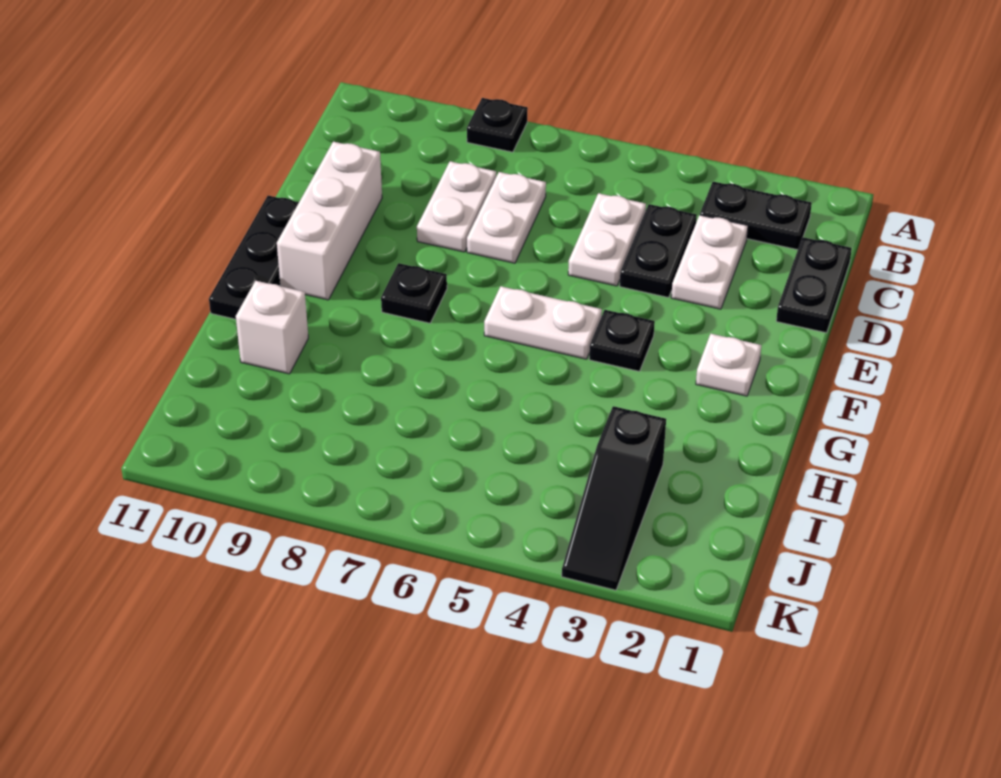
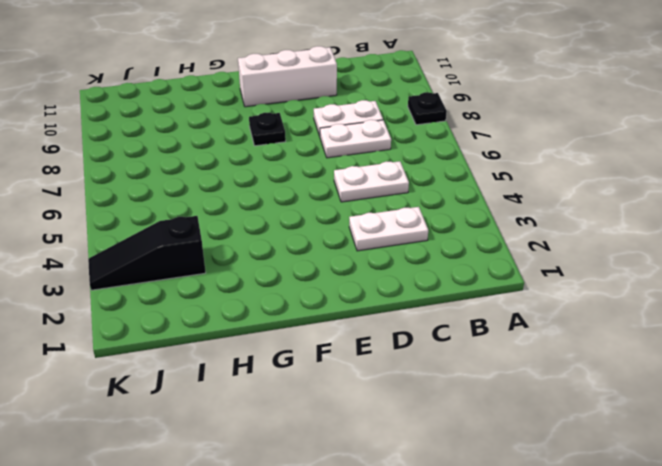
none -> black 1x2 plate [700,182,812,250]
none -> black 1x2 plate [776,237,852,333]
none -> black 1x2 plate [620,204,697,298]

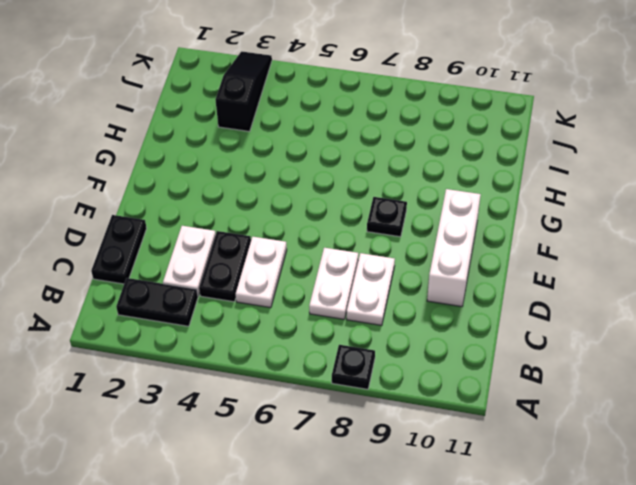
none -> black 1x3 plate [209,196,299,319]
none -> white 1x1 plate [696,334,761,396]
none -> black 1x1 plate [589,310,655,371]

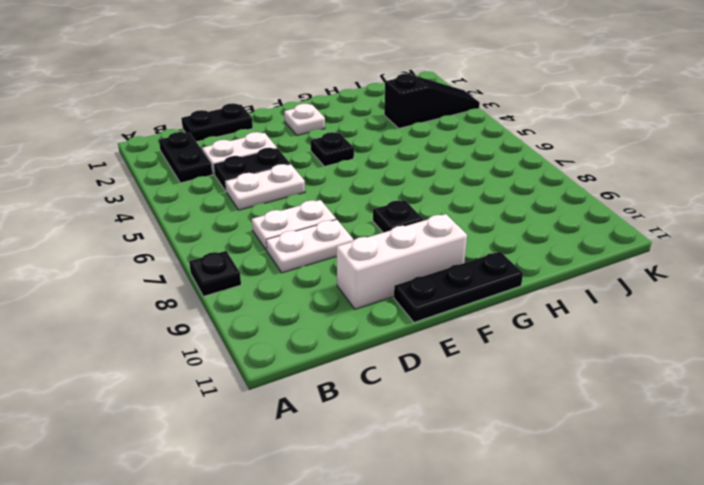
none -> white 1x2 plate [484,286,602,359]
none -> white 1x1 brick [236,281,308,374]

